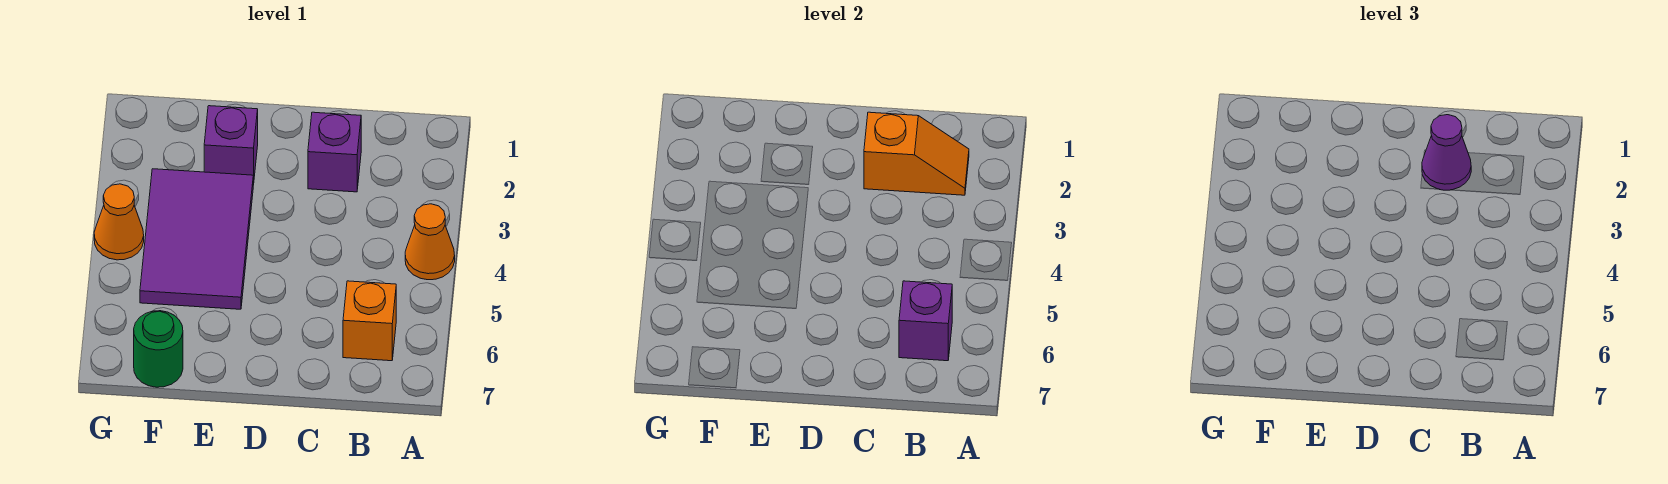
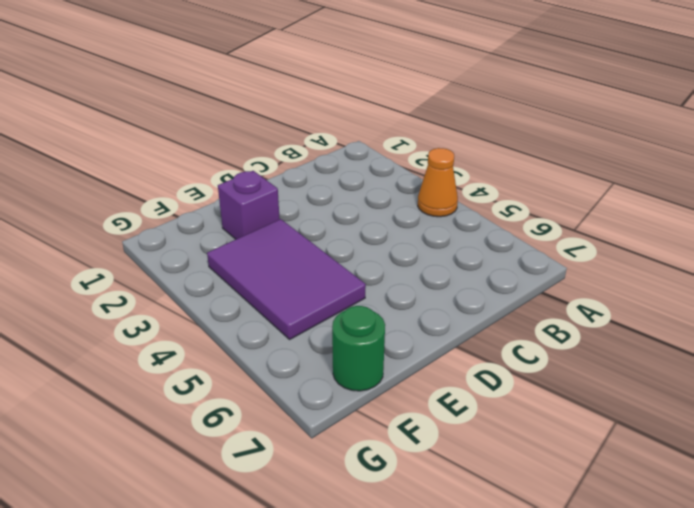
none -> orange 1x1 brick [343,281,396,361]
none -> purple 1x1 brick [308,112,361,192]

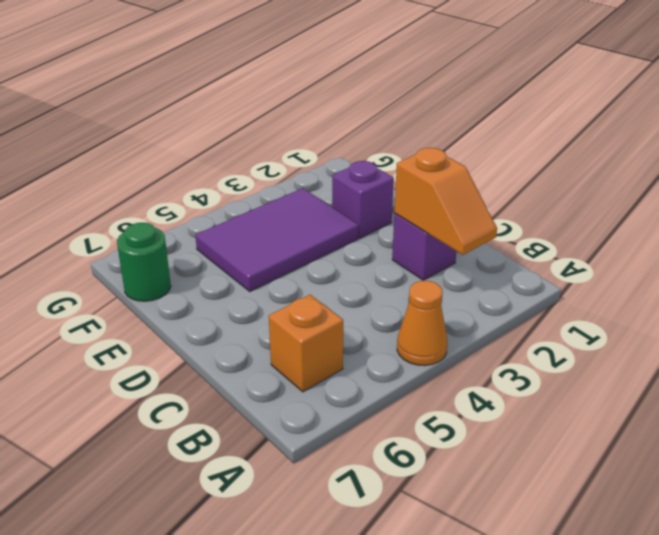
none -> orange 1x1 cone [94,184,144,260]
none -> purple 1x1 brick [899,281,952,361]

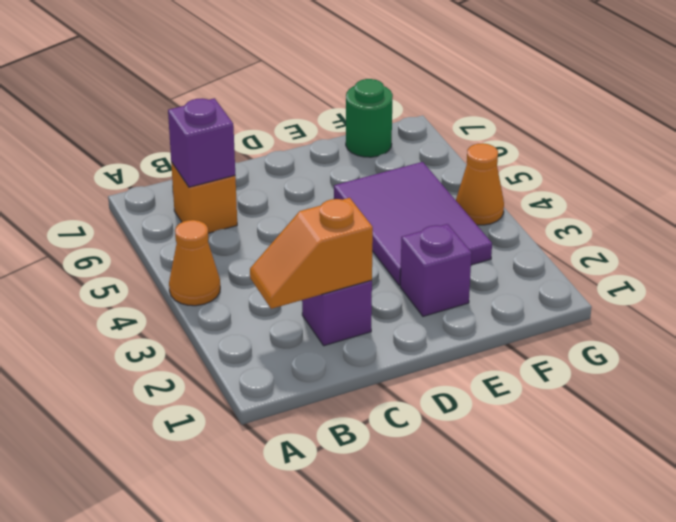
none -> purple 1x1 cone [1422,115,1471,190]

